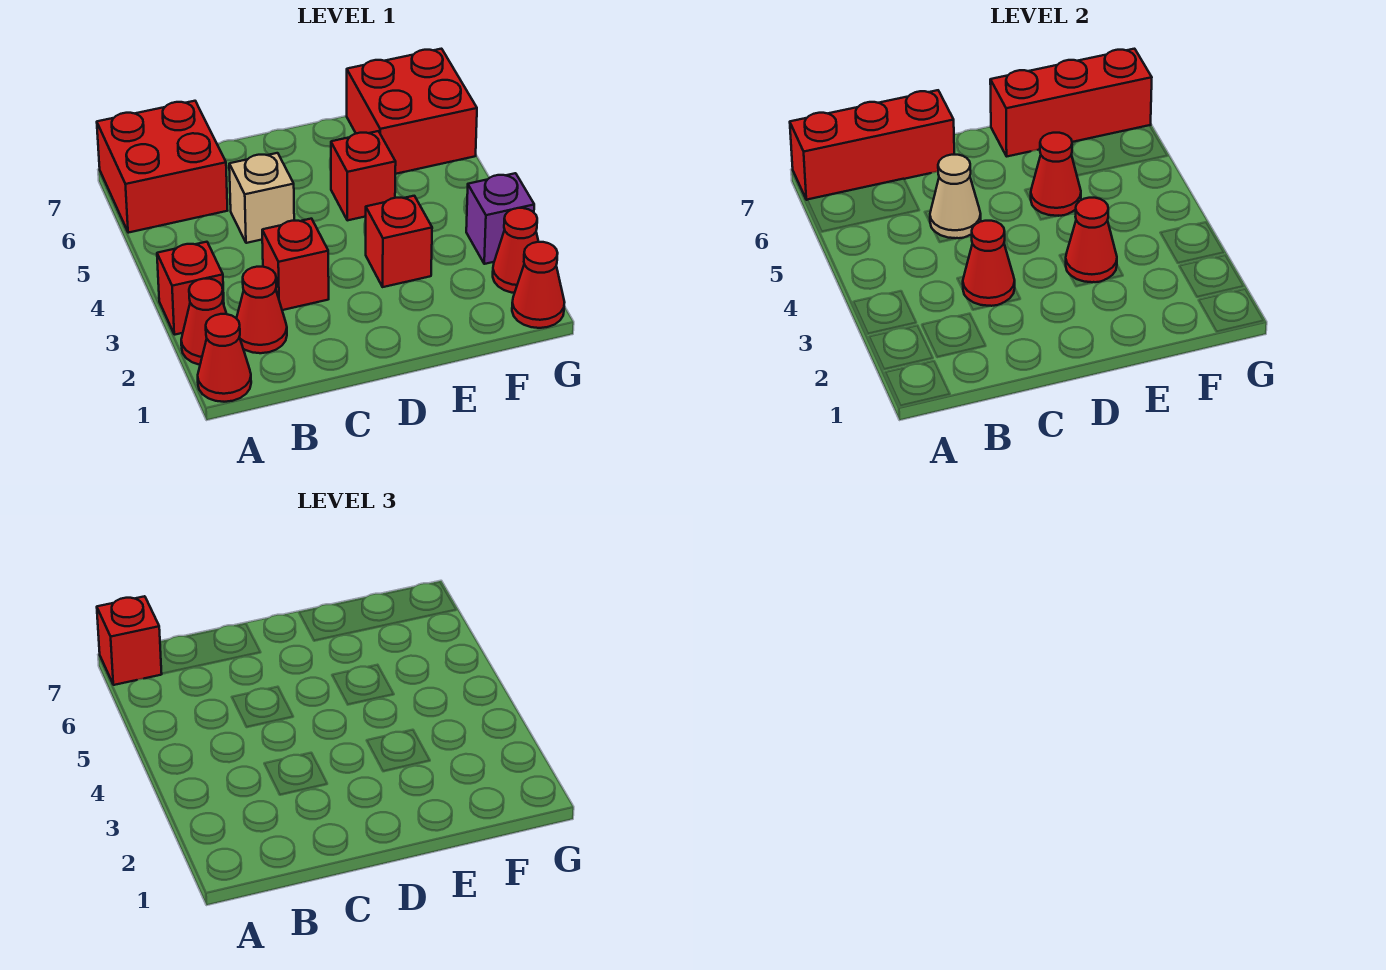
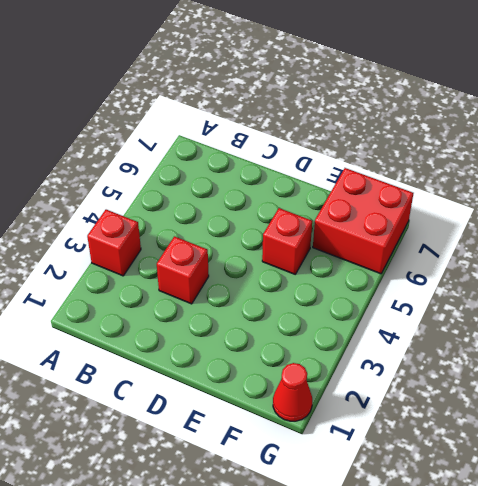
none -> red 1x1 cone [198,314,251,402]
none -> red 1x1 cone [181,279,226,365]
none -> red 2x2 brick [97,101,228,233]

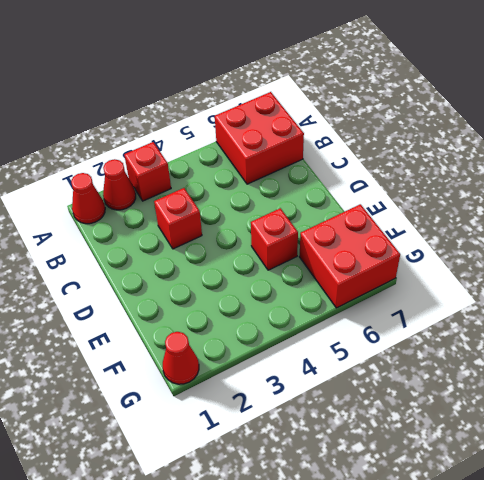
none -> red 1x1 cone [236,267,287,353]
none -> tan 1x1 brick [229,153,294,243]
none -> red 1x1 brick [366,196,432,287]

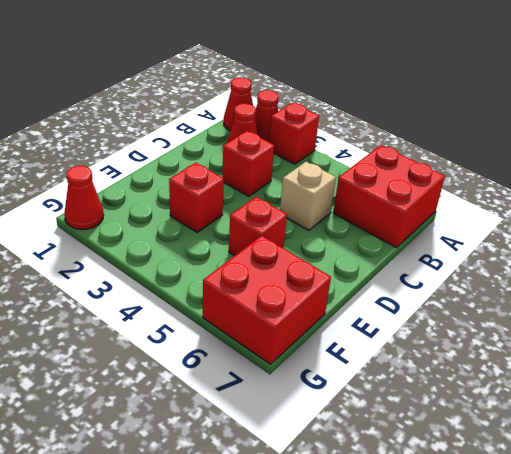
none -> red 1x1 cone [493,208,539,293]
none -> purple 1x1 brick [466,173,534,264]
none -> red 1x3 brick [790,90,954,200]

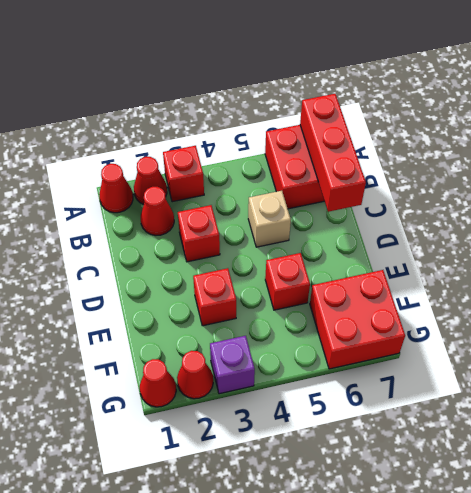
none -> red 1x1 cone [963,221,1015,306]
none -> tan 1x1 cone [930,155,981,238]
none -> red 1x1 cone [1066,198,1117,282]

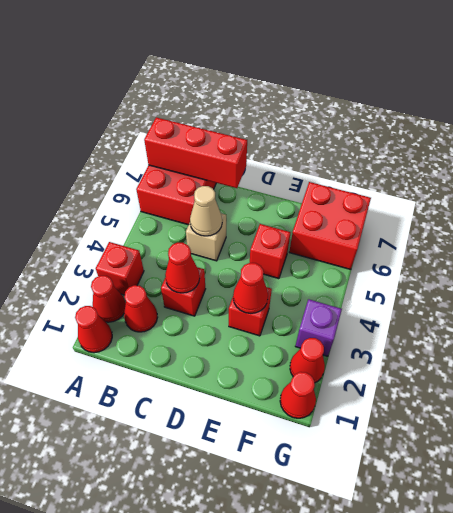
none -> red 1x1 cone [1031,133,1081,216]
none -> red 1x3 brick [990,49,1152,156]
none -> red 1x1 brick [97,596,162,685]

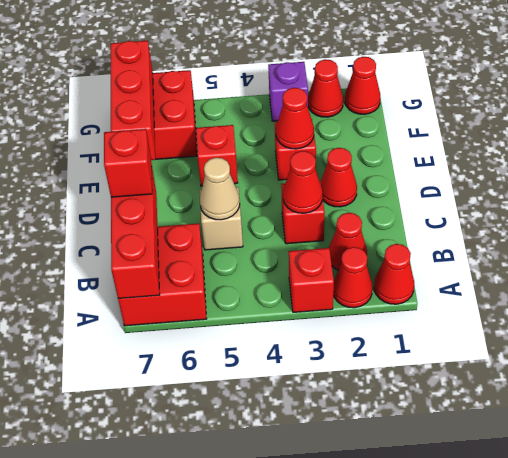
red 1x1 brick [104,129,152,197] -> red 1x1 brick moved to [97,596,162,685]
red 1x1 cone [321,148,357,207] -> red 1x1 cone moved to [1031,133,1081,216]

